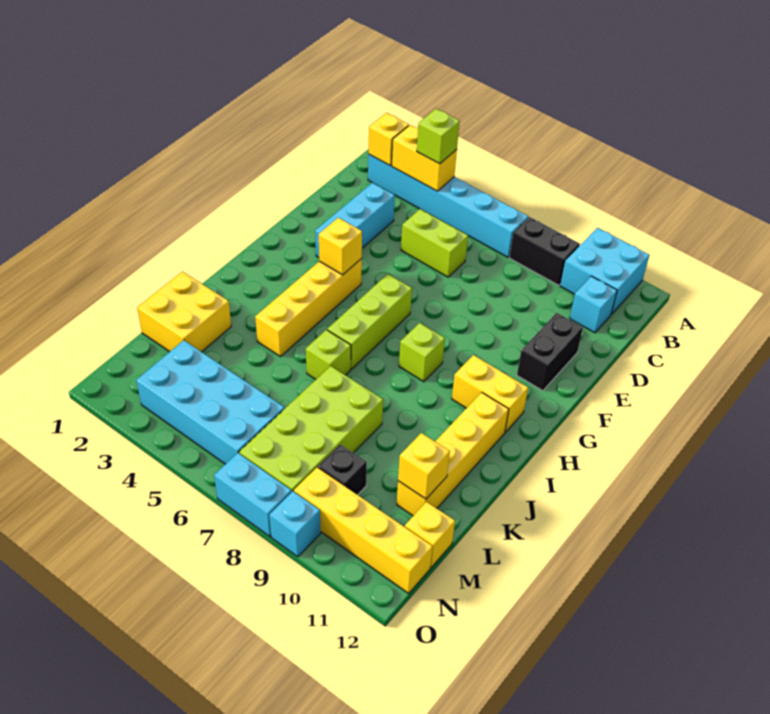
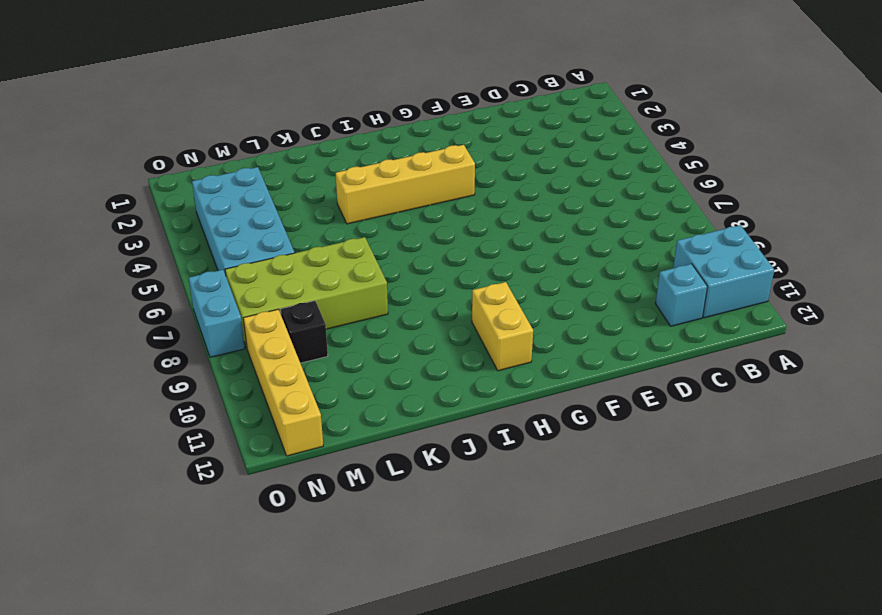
none -> cyan 1x6 brick [368,154,528,257]
none -> black 1x2 brick [509,217,580,285]
none -> cyan 1x3 brick [315,183,395,257]

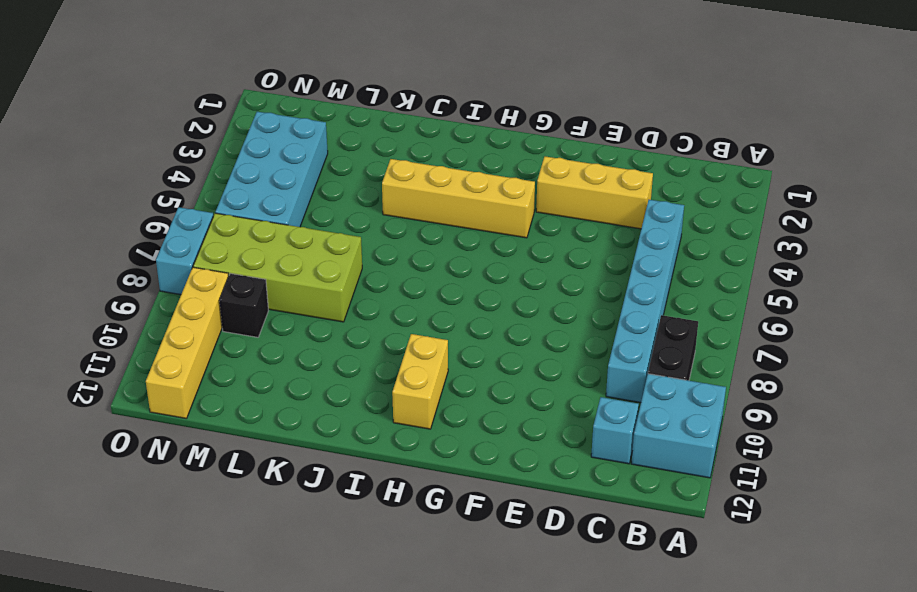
cyan 1x6 brick [606,200,684,403] -> cyan 1x6 brick moved to [368,154,528,257]
yellow 1x3 brick [536,156,653,229] -> cyan 1x3 brick [315,183,395,257]
none -> lime 1x2 brick [401,209,468,277]
none -> black 1x2 brick [517,313,583,391]
none -> lime 1x3 brick [327,274,412,369]

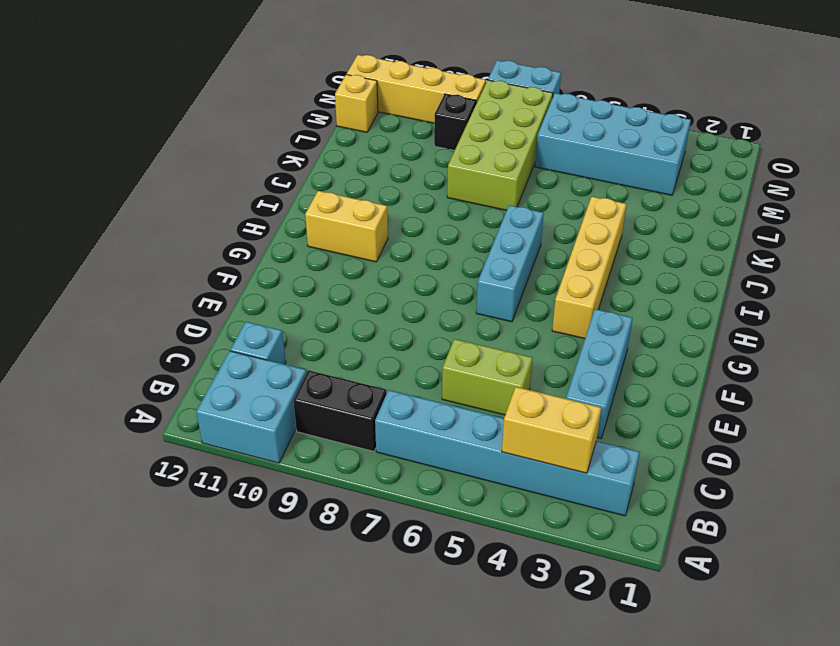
cyan 1x3 brick [476,205,544,322] -> lime 1x3 brick [327,274,412,369]
none -> black 1x2 brick [517,313,583,391]
none -> lime 1x1 brick [399,323,445,382]
none -> yellow 1x4 brick [397,392,509,516]

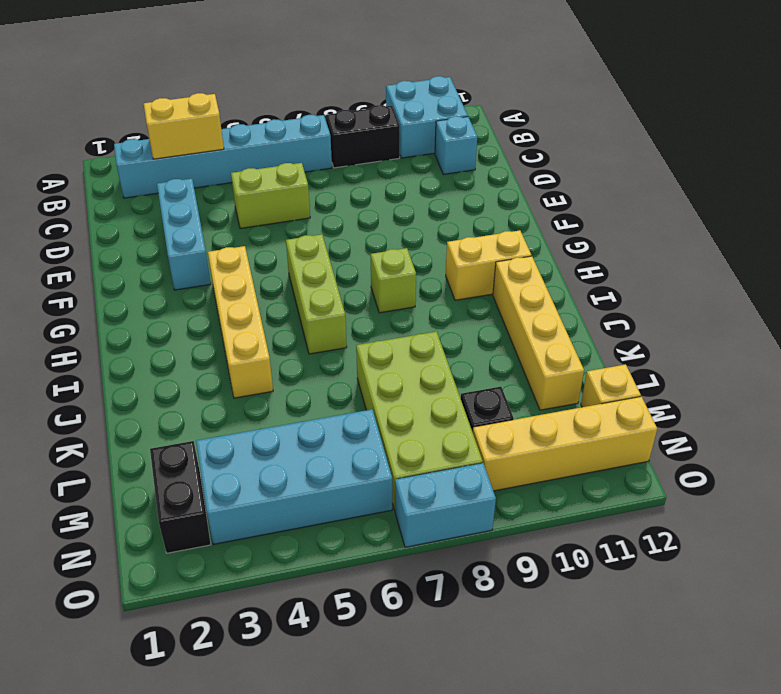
black 1x2 brick [150,441,211,553] -> black 1x2 brick moved to [517,313,583,391]
none -> lime 1x1 brick [306,330,351,379]
none -> yellow 2x2 brick [137,272,231,352]
none -> cyan 1x1 brick [269,491,321,557]

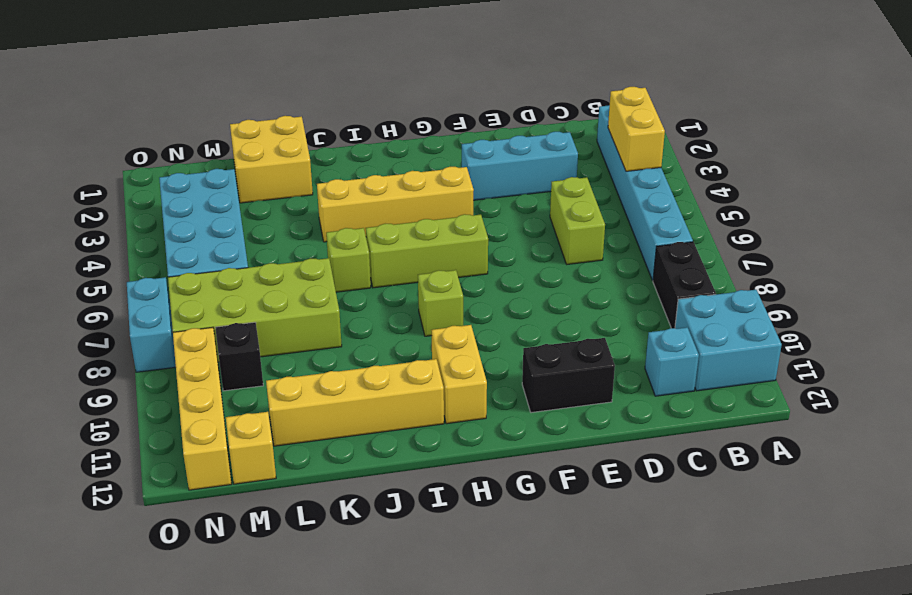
none -> cyan 1x1 brick [269,491,321,557]
none -> yellow 1x1 brick [368,113,409,165]
none -> yellow 1x1 brick [319,218,362,275]

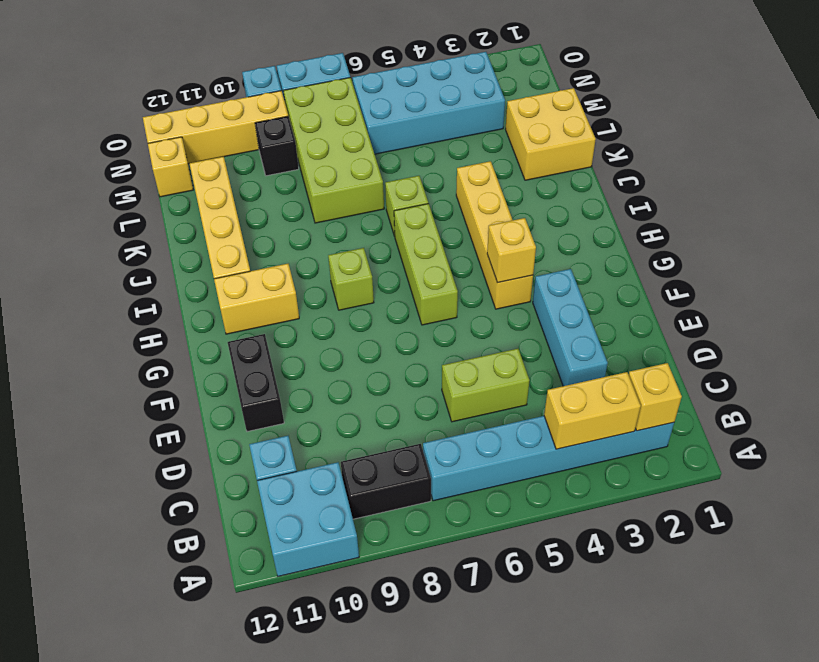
none -> yellow 1x1 brick [398,433,450,499]
none -> lime 1x1 brick [417,109,460,164]

